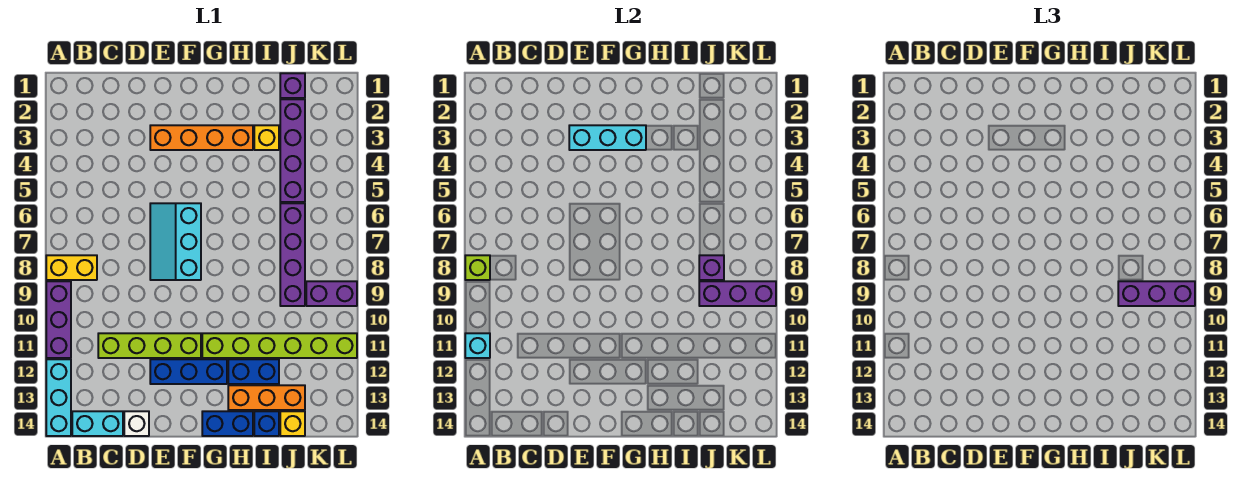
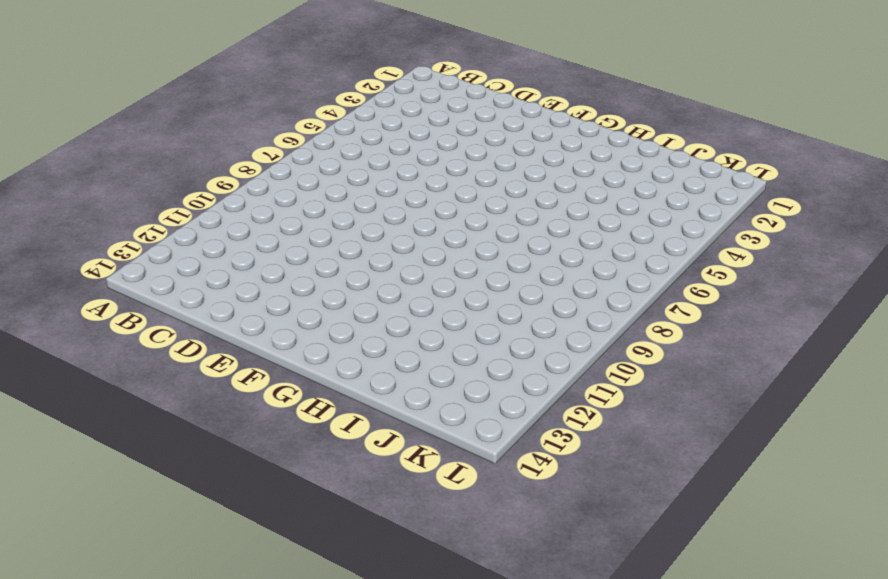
none -> yellow 1x2 brick [46,255,97,280]
none -> purple 1x3 brick [46,281,71,358]
none -> cyan 1x3 brick [46,359,71,436]

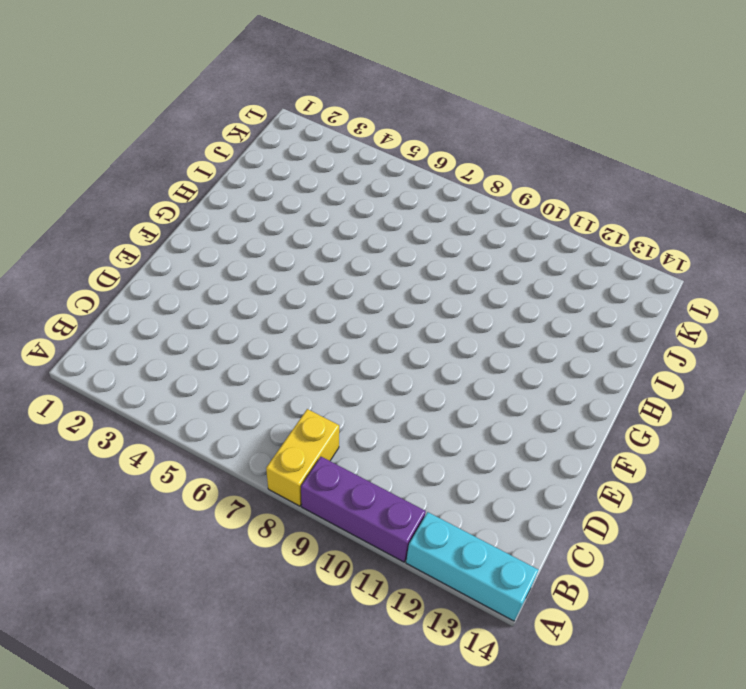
none -> cyan 1x2 brick [72,411,123,436]
none -> lime 1x4 brick [98,333,201,358]
none -> white 1x1 brick [124,411,149,436]

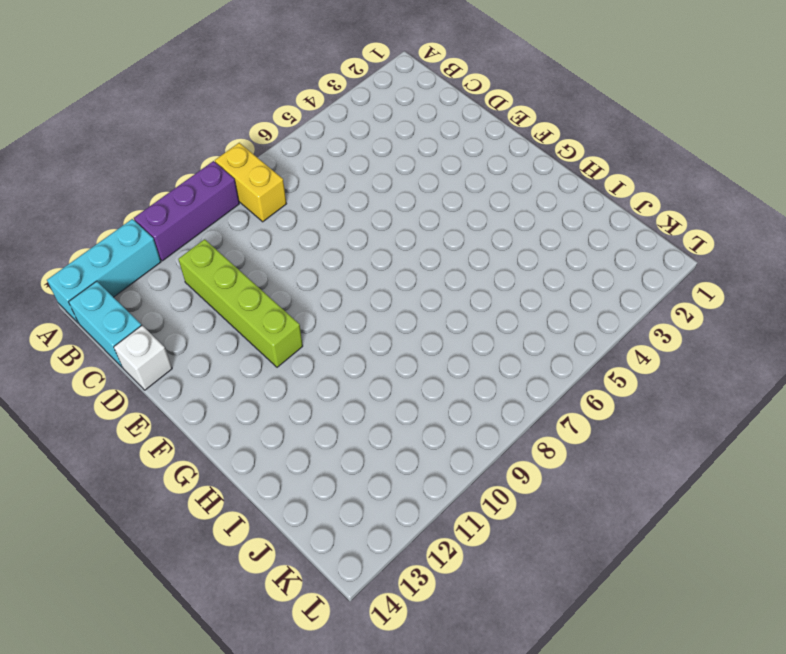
none -> orange 1x4 brick [150,125,253,150]
none -> cyan 2x3 slope [150,203,201,280]
none -> blue 1x3 brick [150,359,227,384]

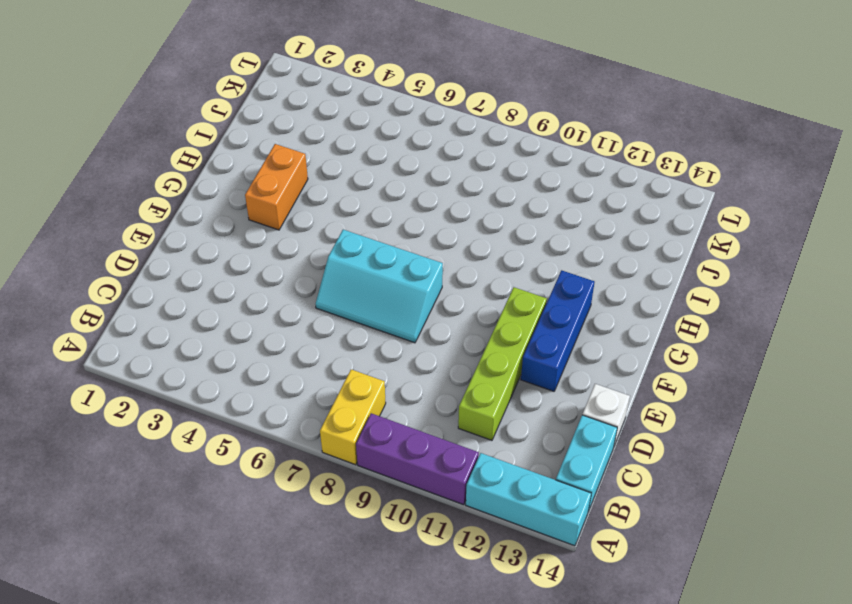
orange 1x2 brick [245,144,308,230] -> orange 1x4 brick [150,125,253,150]
none -> lime 1x6 brick [202,333,357,358]
none -> blue 1x2 brick [202,411,253,436]
none -> blue 1x2 brick [228,359,279,384]

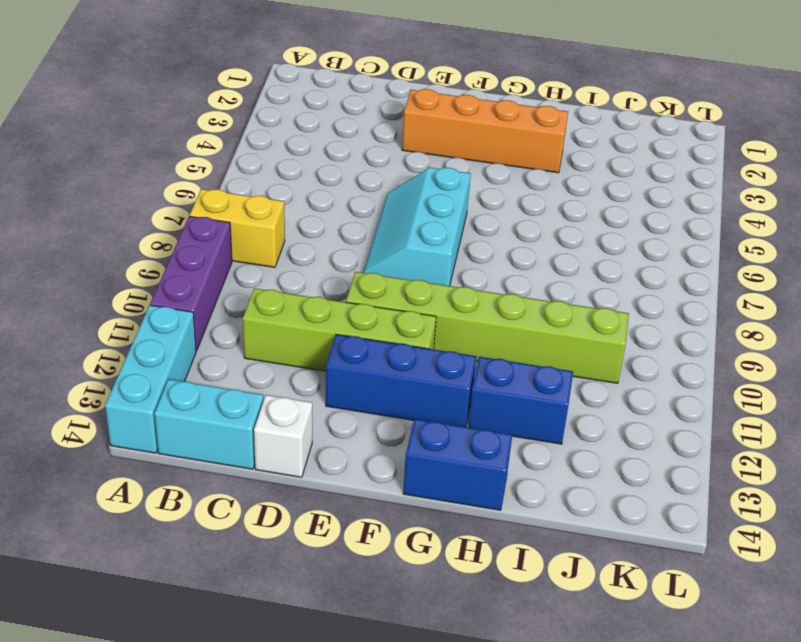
lime 1x6 brick [346,272,629,383] -> lime 1x6 brick moved to [202,333,357,358]
none -> orange 1x3 brick [228,385,305,410]
none -> yellow 1x1 brick [254,125,279,150]
none -> blue 1x1 brick [254,411,279,436]

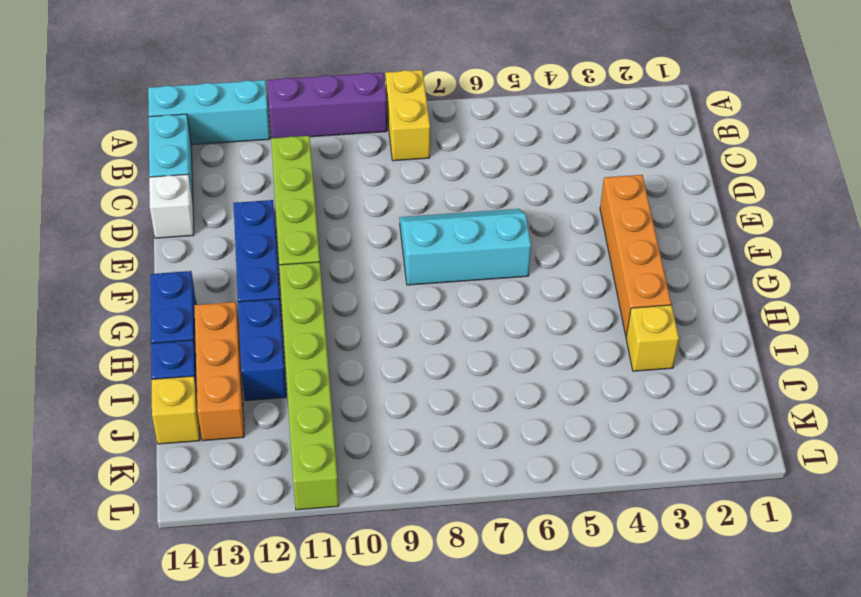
none -> purple 1x1 brick [280,73,305,98]
none -> purple 1x4 brick [280,99,305,202]
none -> purple 1x4 brick [280,203,305,306]

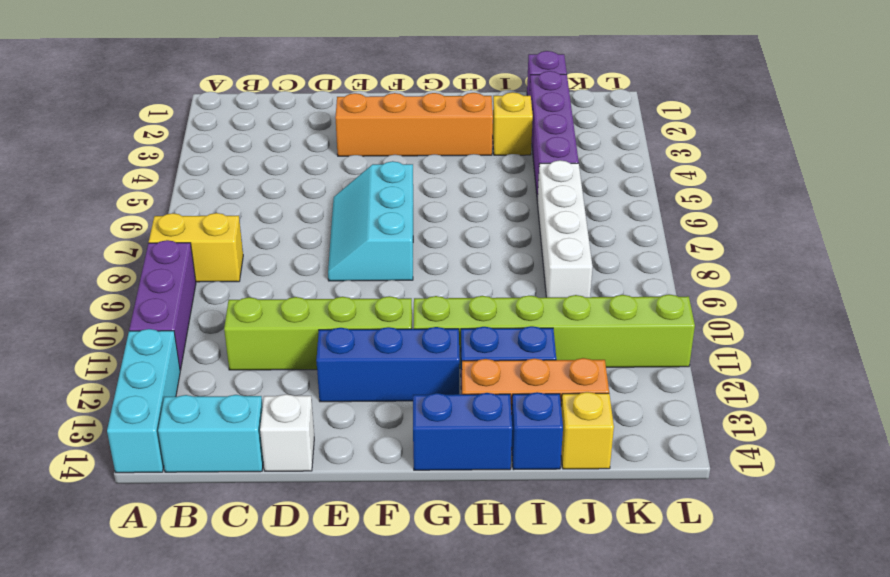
white 1x4 brick [537,160,593,297] -> purple 1x4 brick [280,203,305,306]
none -> purple 1x2 brick [306,281,357,306]
none -> lime 1x1 brick [465,255,490,280]
none -> cyan 1x1 brick [465,333,490,358]

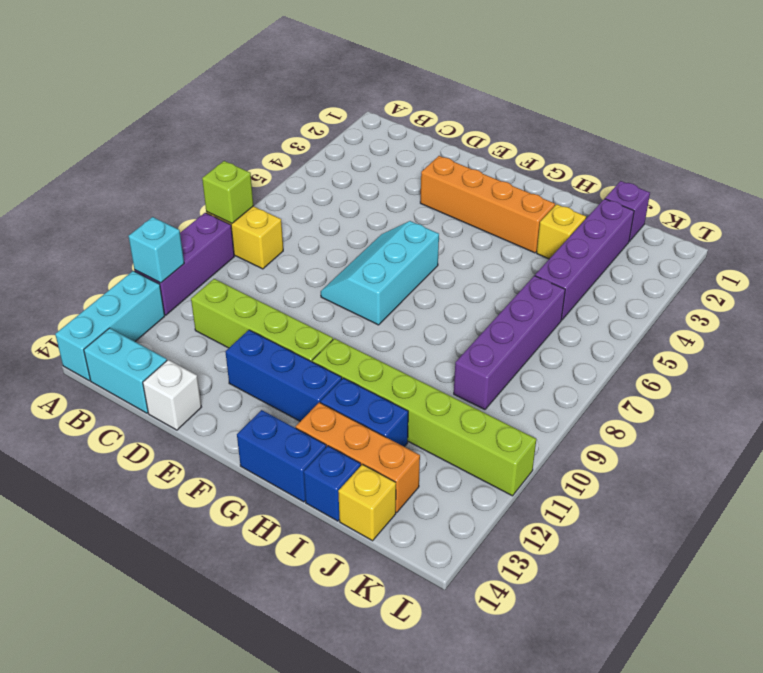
none -> purple 1x2 brick [306,281,357,306]
none -> cyan 1x3 brick [569,125,646,150]
none -> purple 1x1 brick [699,255,724,280]

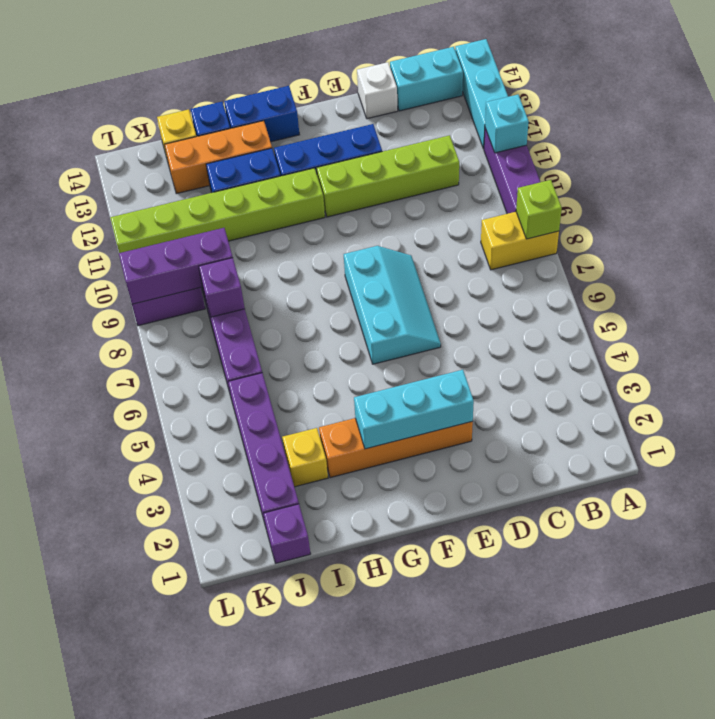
none -> purple 1x3 brick [1118,281,1195,306]

